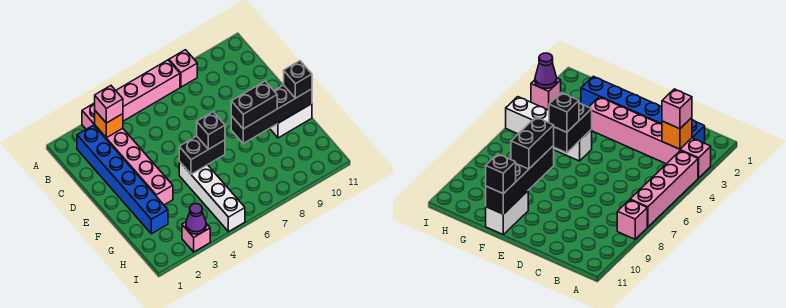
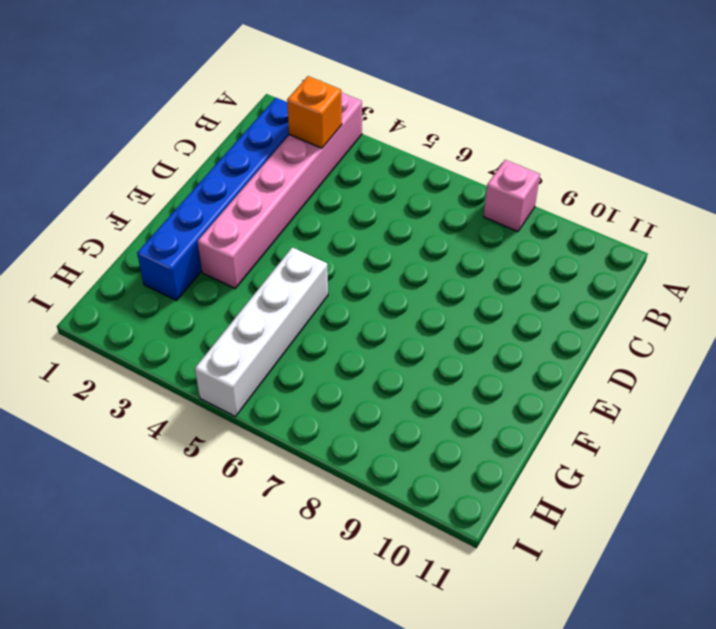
none -> pink 1x4 brick [116,60,180,121]
none -> white 1x2 brick [270,104,312,138]
none -> pink 1x1 brick [182,222,210,252]

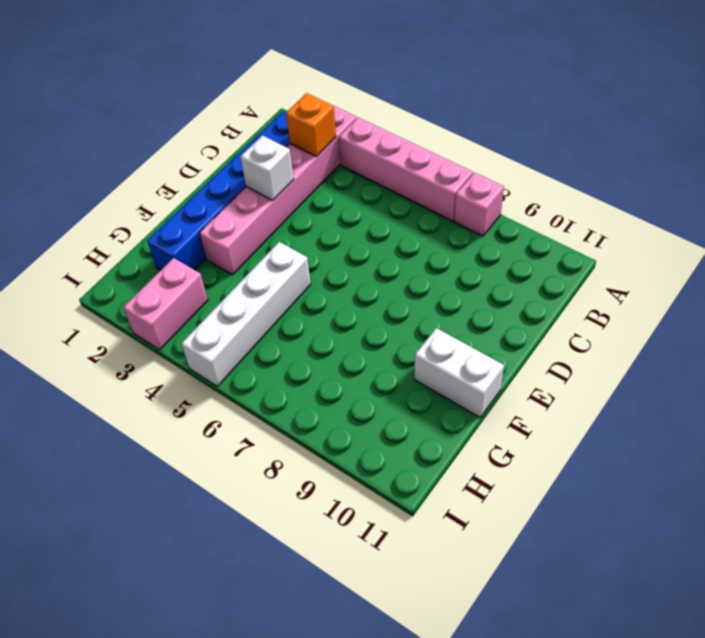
white 1x1 brick [240,135,294,200] -> none
pink 1x2 brick [123,258,208,350] -> pink 1x1 brick [182,222,210,252]
none -> black 1x2 brick [179,136,225,174]
none -> black 1x4 brick [231,85,312,143]
none -> purple 1x1 cone [186,204,206,234]

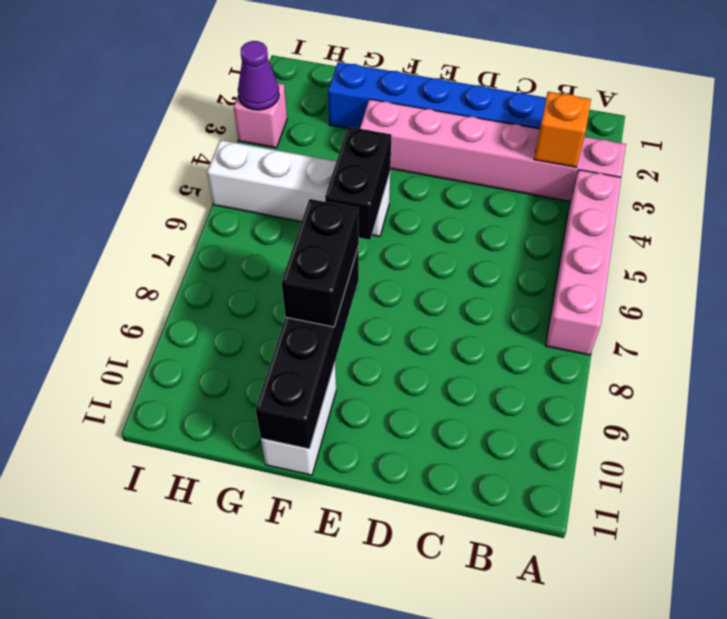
none -> pink 1x1 brick [169,50,197,87]
none -> pink 1x1 brick [95,86,123,123]
none -> black 1x1 brick [197,112,225,149]

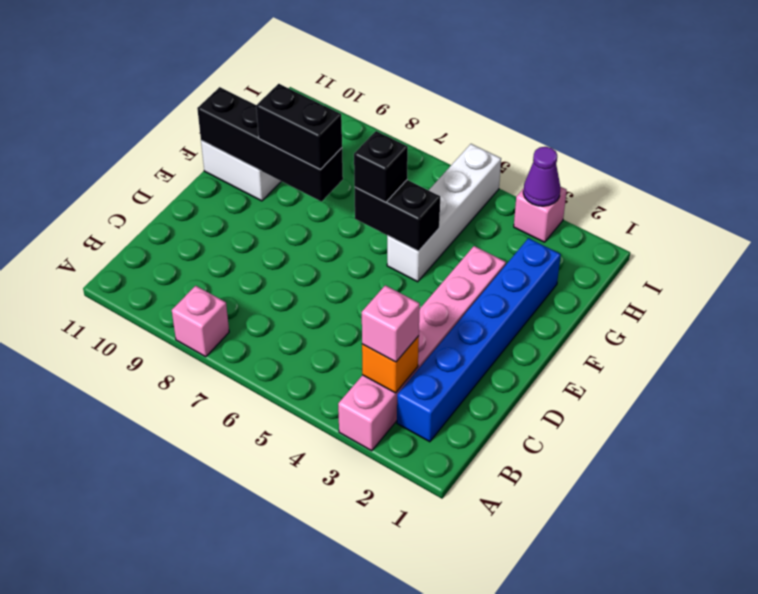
none -> pink 1x4 brick [116,60,180,121]
none -> black 1x1 brick [284,61,312,98]

